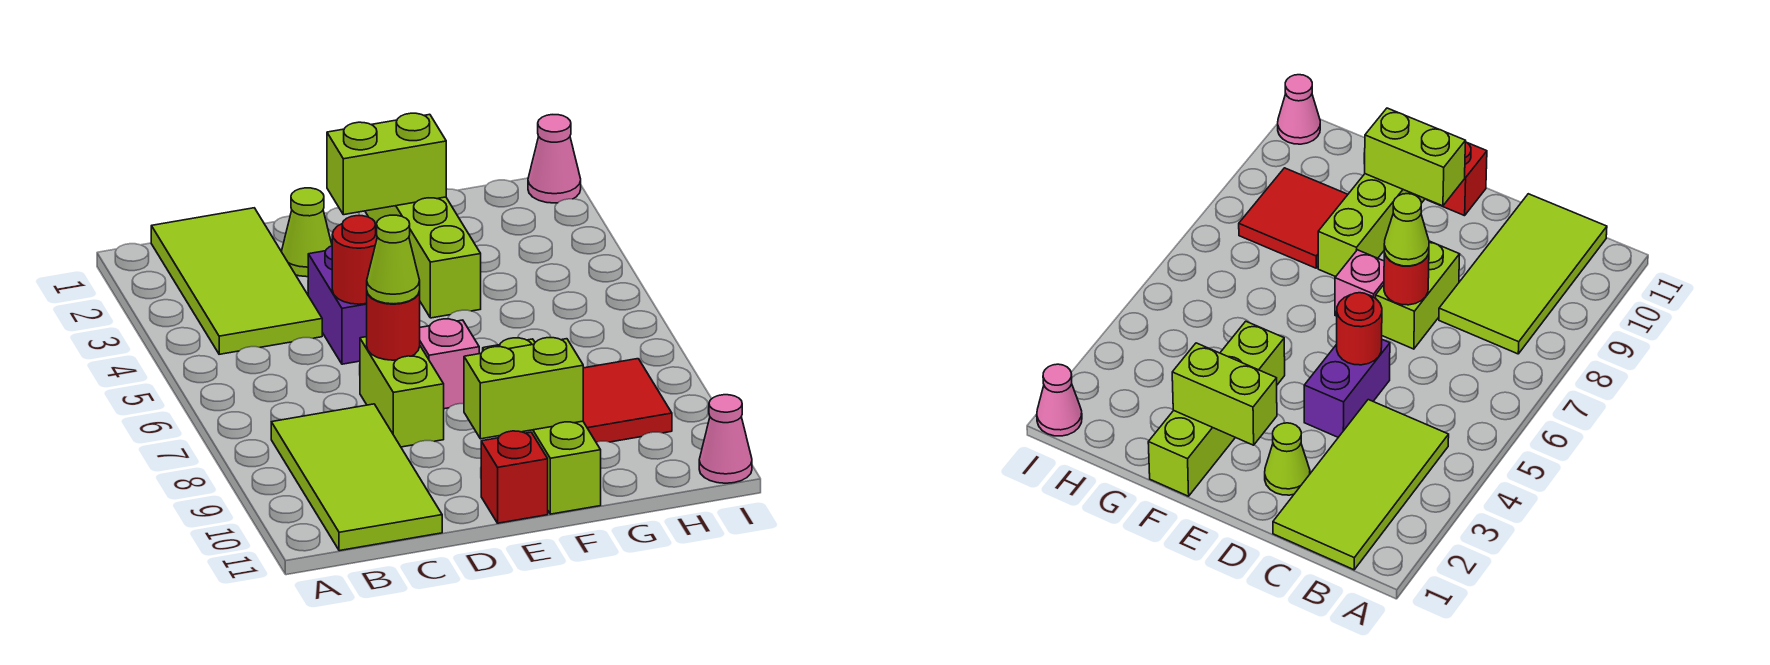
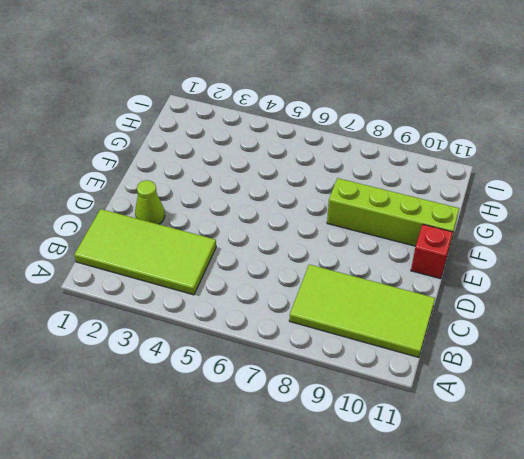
none -> purple 1x2 brick [308,246,367,364]
none -> lime 1x2 brick [360,337,444,447]
none -> pink 1x1 brick [420,319,479,409]

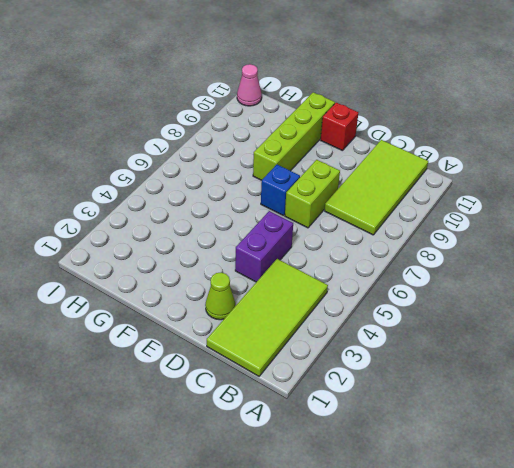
blue 1x1 brick [261,165,300,216] -> pink 1x1 brick [420,319,479,409]
none -> lime 1x4 brick [365,197,481,318]
none -> red 2x2 tile [583,359,672,442]
none -> pink 1x1 cone [528,115,581,203]

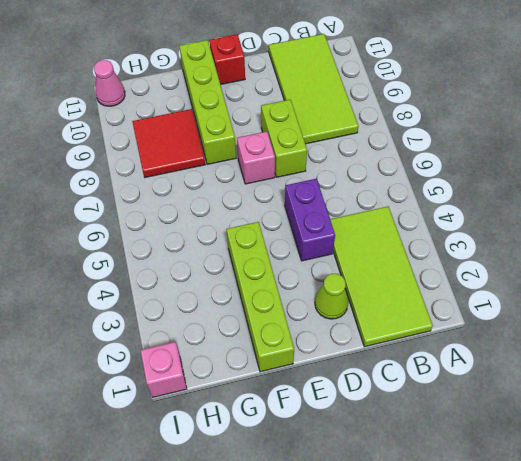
pink 1x1 brick [141,342,187,397] -> pink 1x1 cone [528,115,581,203]
none -> red 1x1 round brick [332,216,377,304]
none -> red 1x1 round brick [367,291,420,360]
none -> lime 1x2 brick [327,113,446,215]

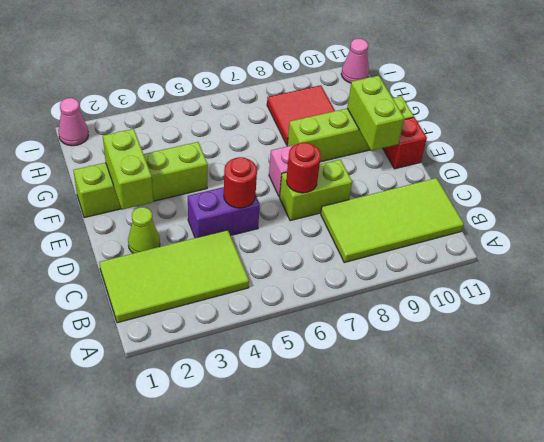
none -> lime 1x1 cone [367,215,420,304]

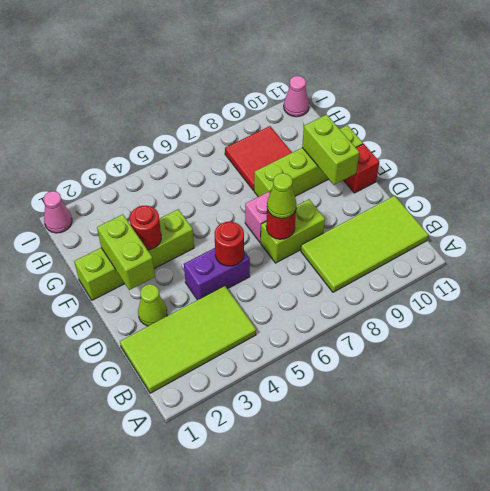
red 1x1 round brick [130,206,161,250] -> none

